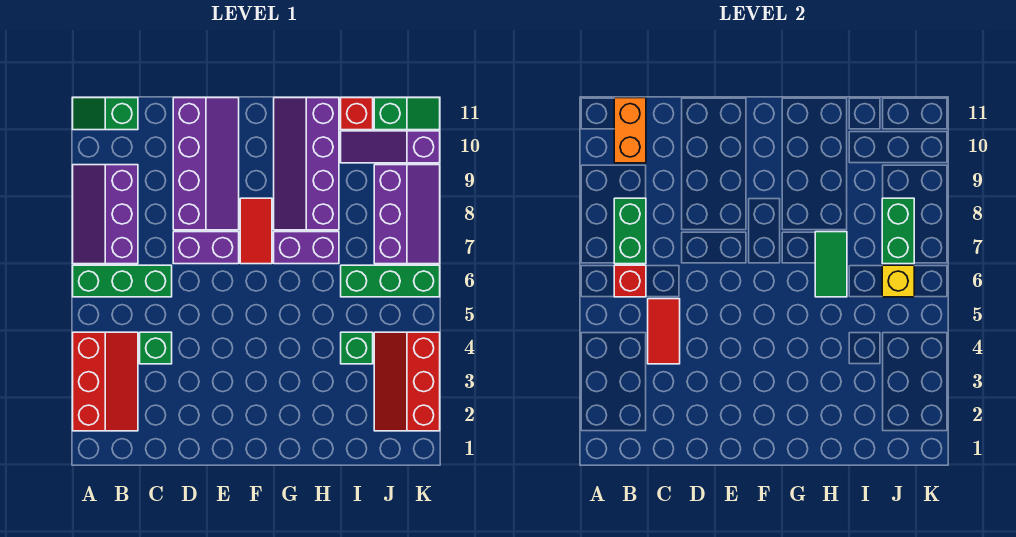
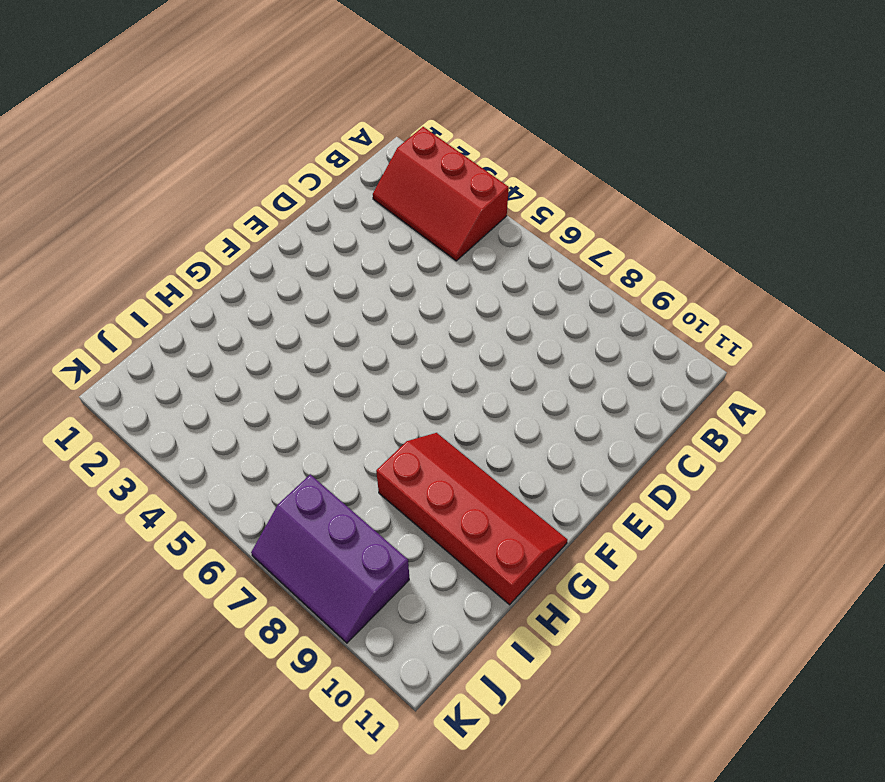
red 2x4 slope [376,433,568,605] -> purple 2x4 slope [274,98,339,230]
none -> green 1x3 brick [73,265,172,297]
none -> purple 2x3 slope [73,165,138,264]
none -> green 1x2 slope [73,98,138,130]

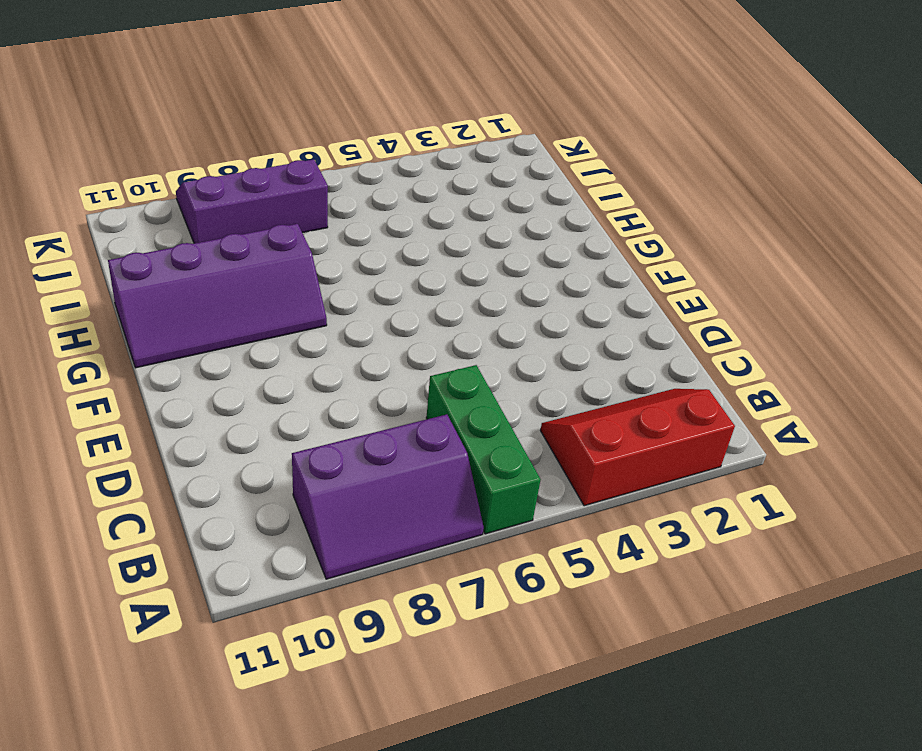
none -> green 1x2 slope [73,98,138,130]
none -> green 1x1 brick [140,332,172,364]
none -> purple 1x2 brick [173,232,239,264]

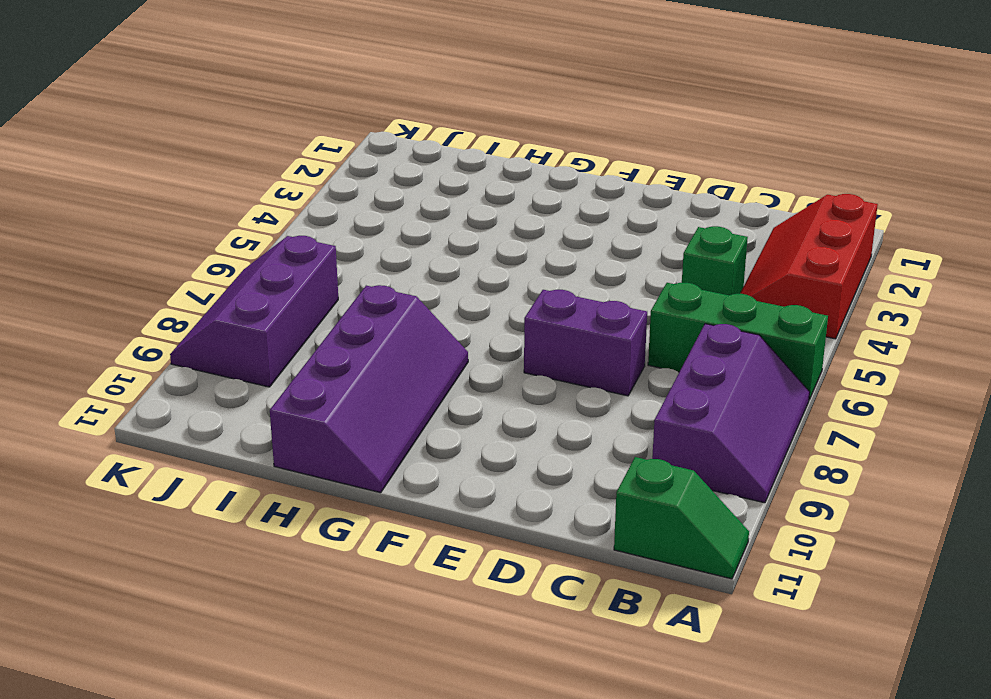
none -> purple 2x4 slope [173,98,239,230]
none -> red 1x2 tile [240,198,272,264]
none -> purple 1x2 brick [274,232,339,264]

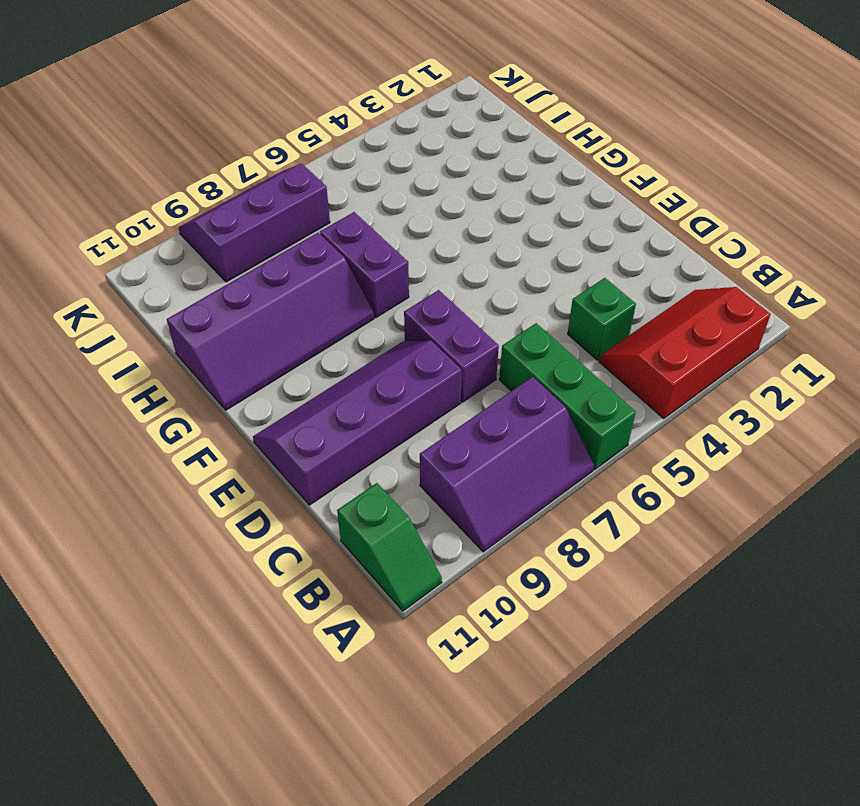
none -> red 1x2 tile [240,198,272,264]
none -> green 1x1 brick [341,332,373,364]
none -> green 1x3 brick [341,265,440,297]

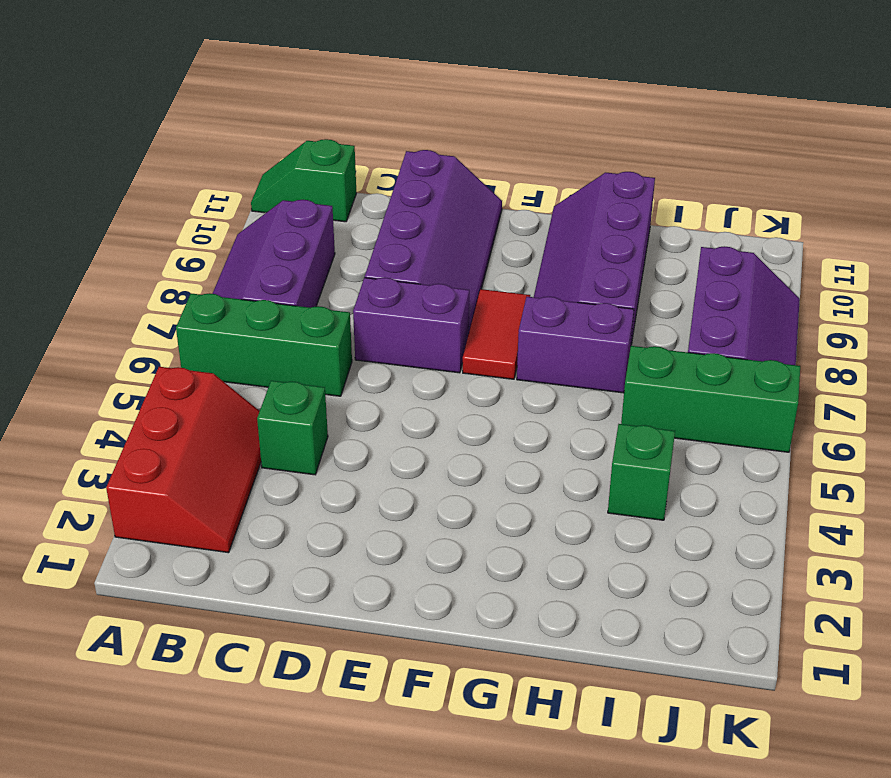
none -> purple 1x3 slope [341,131,440,163]
none -> red 1x1 brick [341,98,373,130]
none -> red 2x3 slope [374,332,440,431]

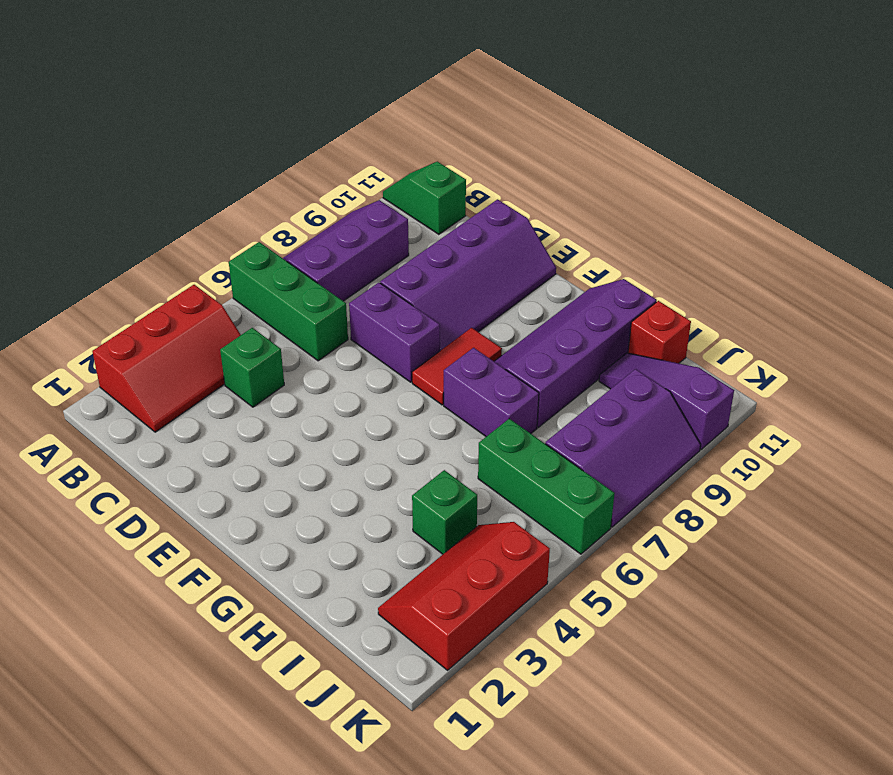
none -> green 1x2 slope [374,98,440,130]
none -> red 1x1 brick [614,265,646,297]
none -> green 1x2 brick [614,198,646,264]

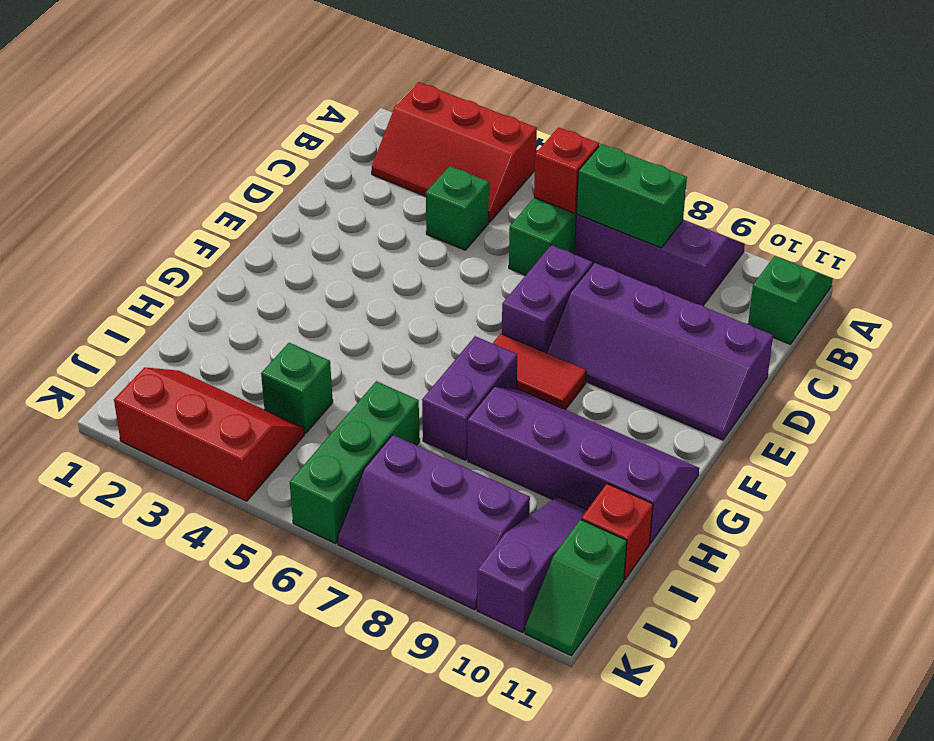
none -> orange 1x2 brick [614,98,646,163]
none -> red 1x2 tile [648,299,680,364]
none -> green 1x2 tile [815,232,847,297]

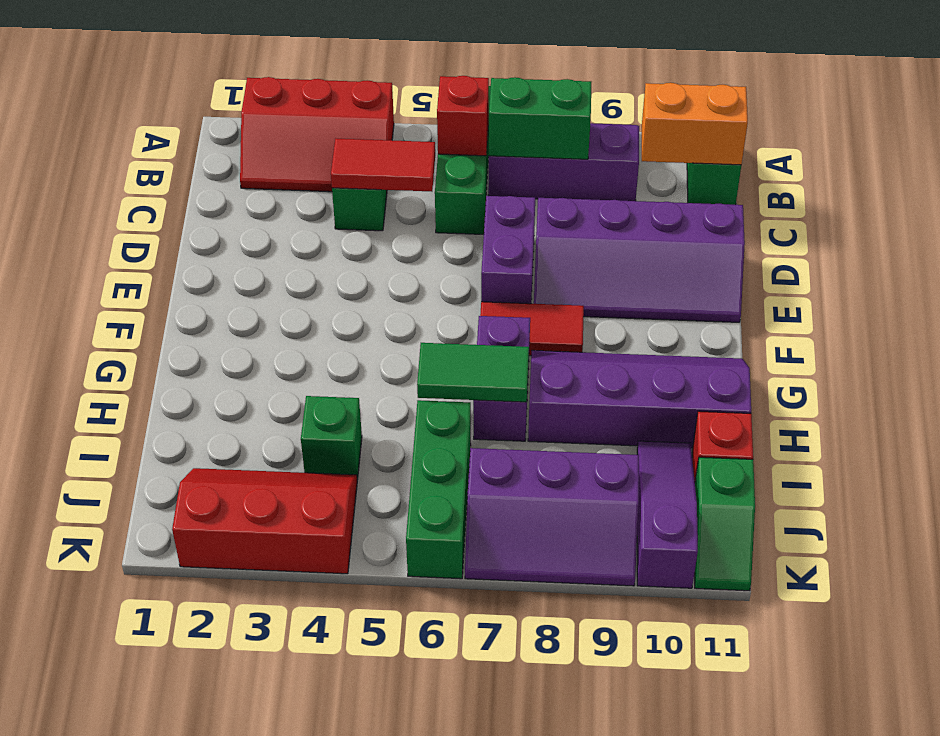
none -> yellow 1x1 brick [882,265,914,297]
none -> green 1x2 brick [882,198,914,264]

